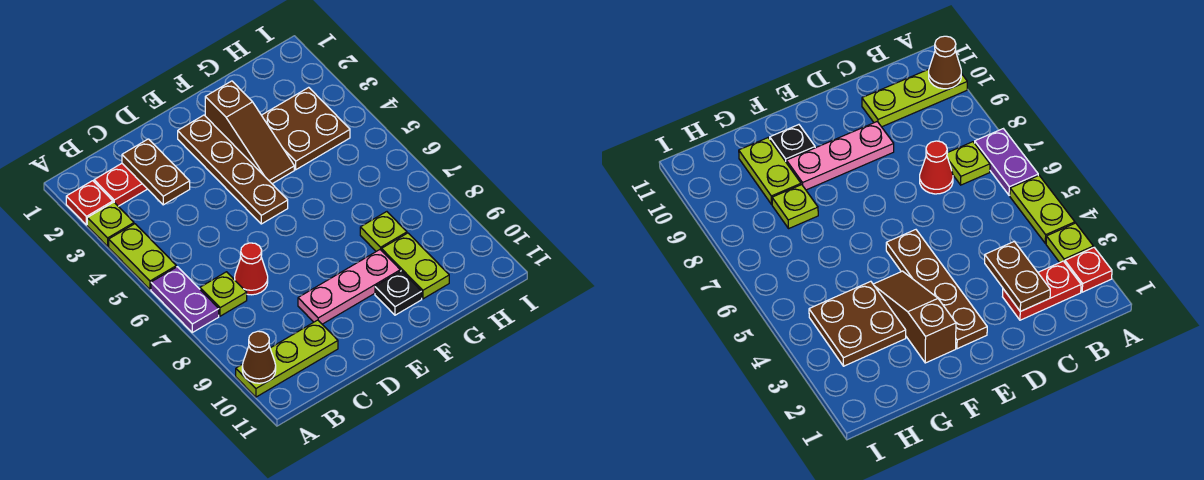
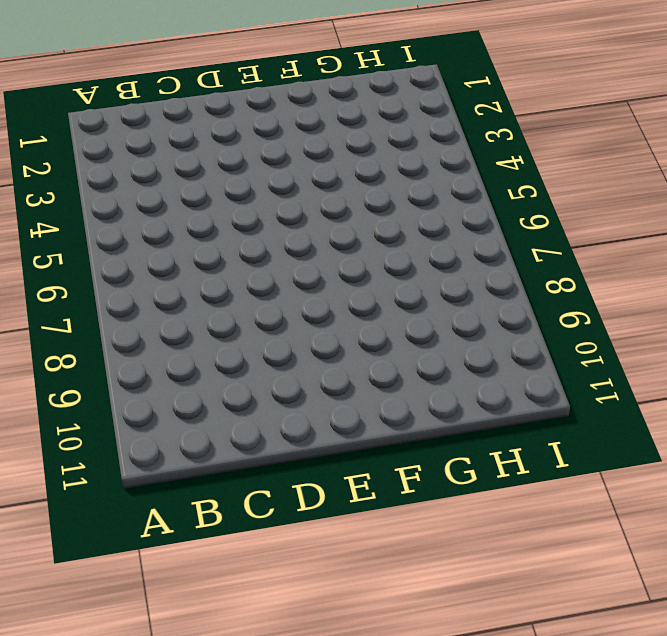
none -> red 1x1 plate [66,181,113,225]
none -> lime 1x1 plate [87,202,134,246]
none -> lime 1x2 plate [109,224,176,289]

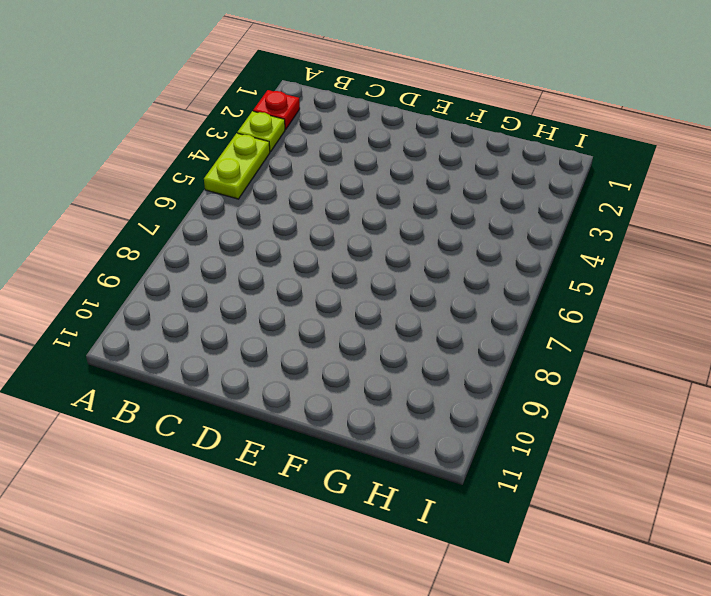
none -> purple 1x2 plate [151,267,219,332]
none -> lime 1x3 plate [236,320,338,397]
none -> red 1x2 plate [94,164,147,206]

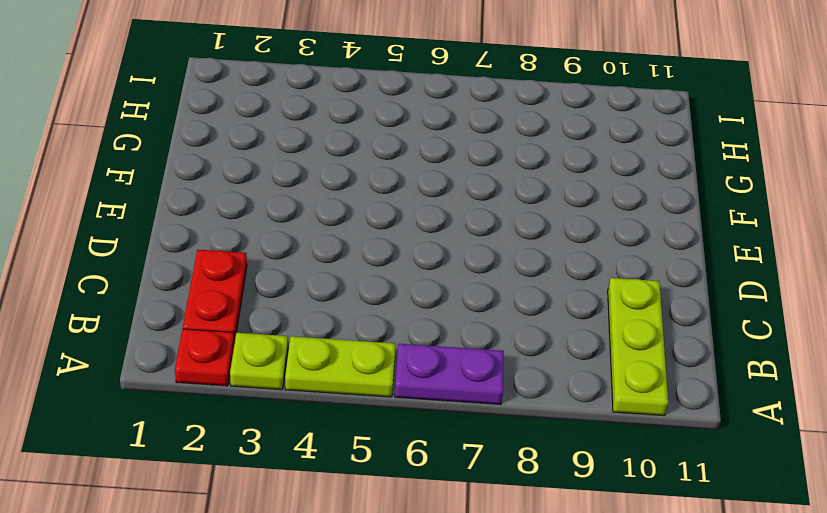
none -> lime 1x1 plate [200,272,247,316]
none -> red 1x1 cone [235,243,268,295]
none -> pink 1x3 plate [298,250,400,324]

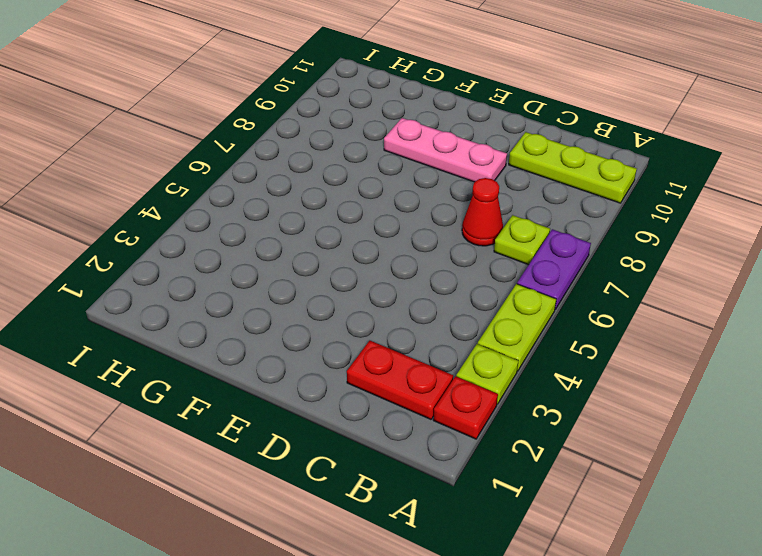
none -> brown 1x4 plate [178,115,288,224]
none -> brown 1x3 slope [205,81,294,184]
none -> black 1x1 plate [375,271,422,315]

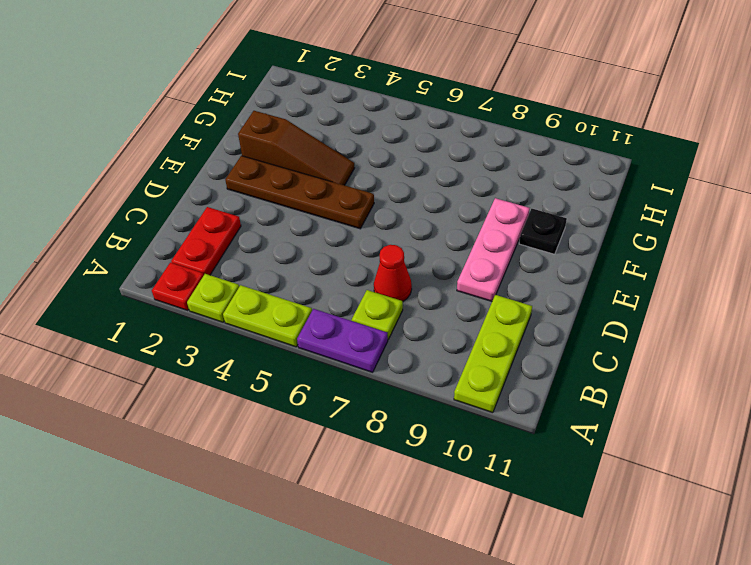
none -> brown 2x2 plate [262,87,350,170]
none -> lime 1x1 plate [360,212,407,251]
none -> lime 1x2 plate [382,233,449,299]

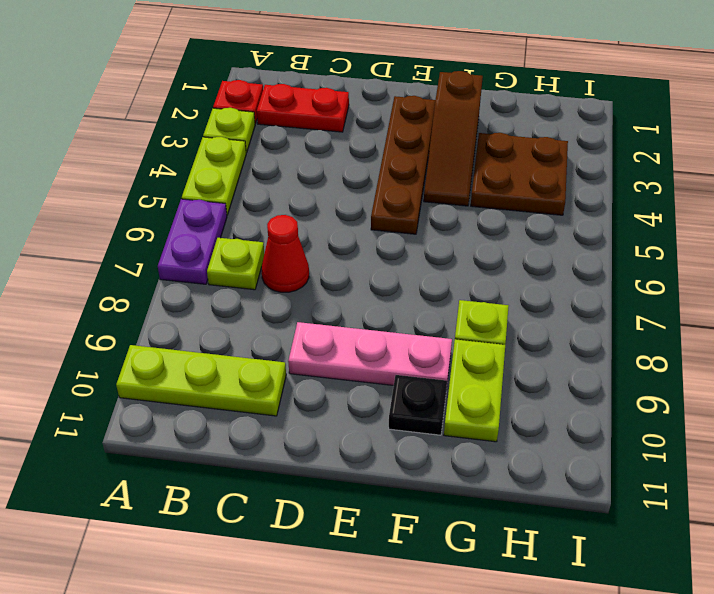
none -> brown 1x1 cone [242,331,276,383]
none -> brown 1x2 plate [122,139,190,205]

